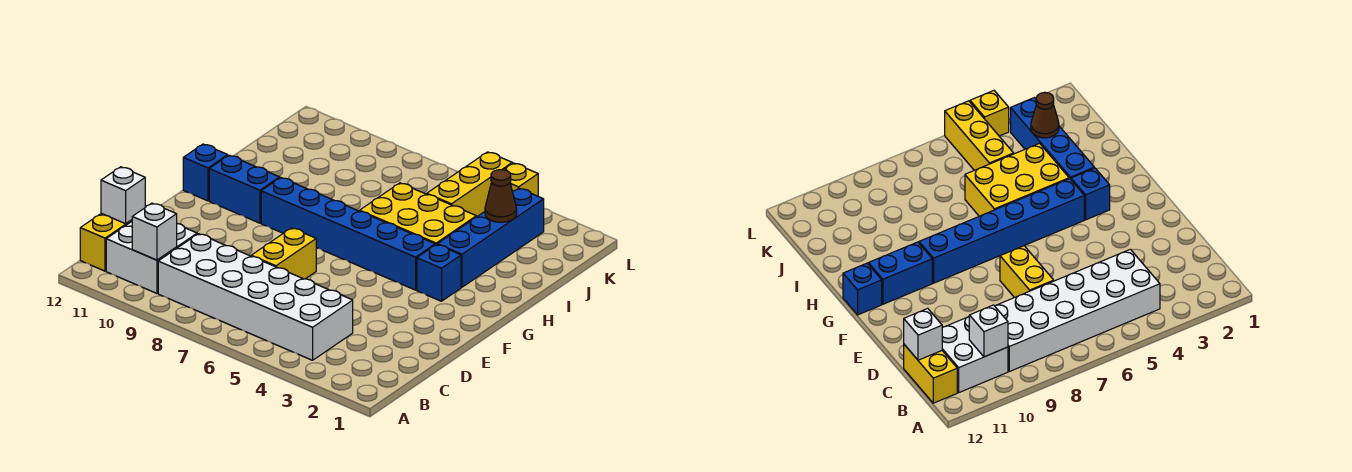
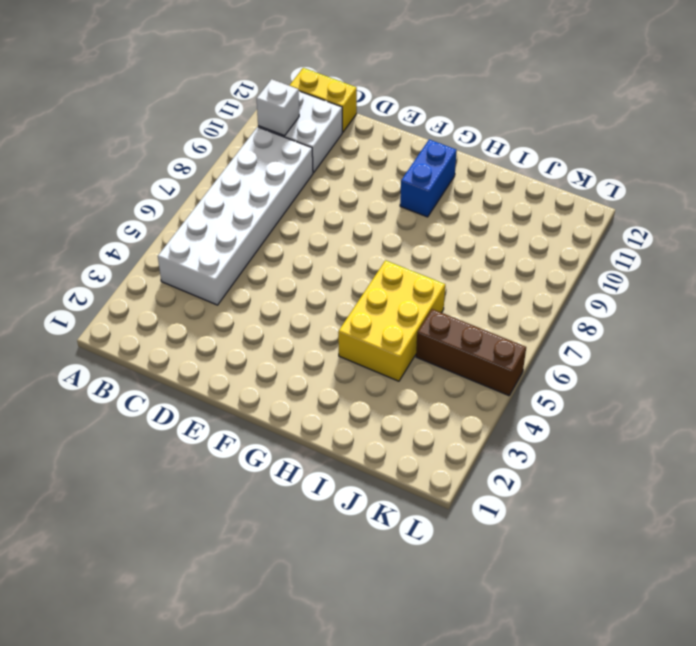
brown 1x3 brick [416,309,526,396] -> yellow 1x3 brick [427,152,512,217]
none -> yellow 1x2 brick [251,228,316,279]
none -> blue 1x1 brick [417,244,461,301]
none -> blue 1x6 brick [261,178,435,290]

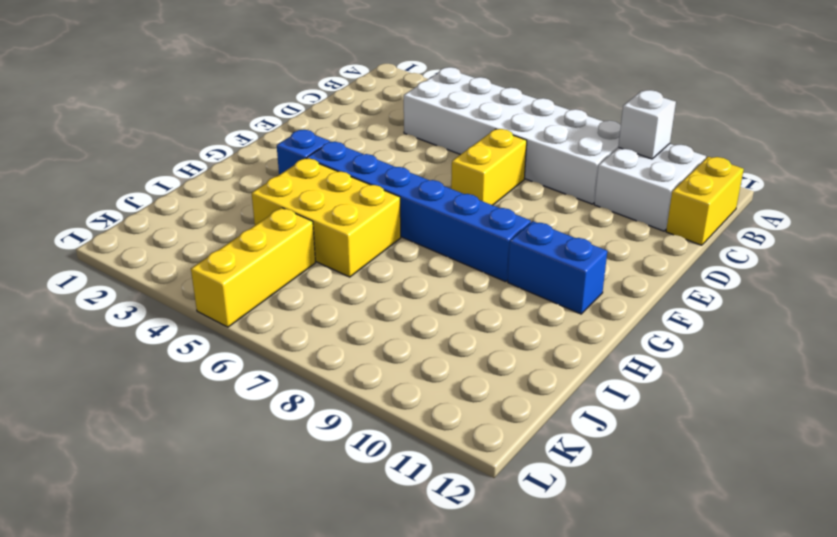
none -> blue 1x1 brick [183,144,228,201]
none -> blue 1x4 brick [437,188,544,287]
none -> yellow 1x1 brick [504,163,538,196]

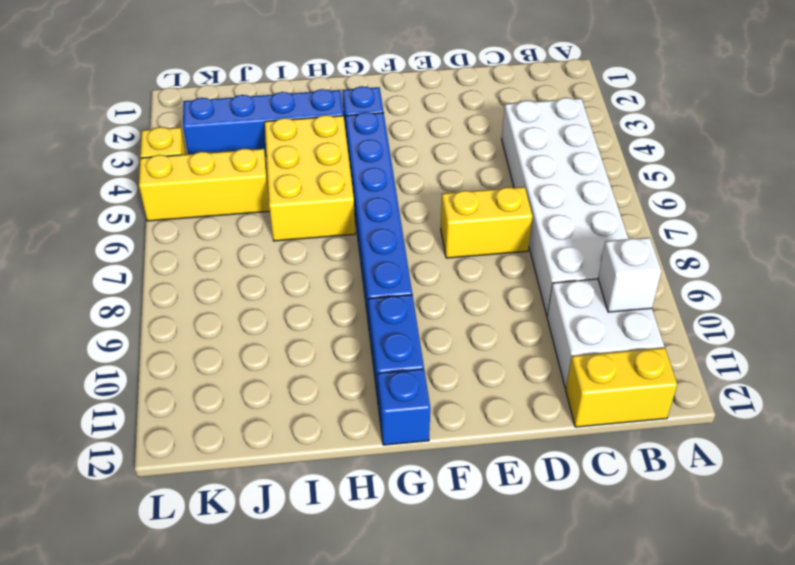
none -> white 1x1 brick [101,167,145,224]
none -> brown 1x1 cone [485,170,517,222]

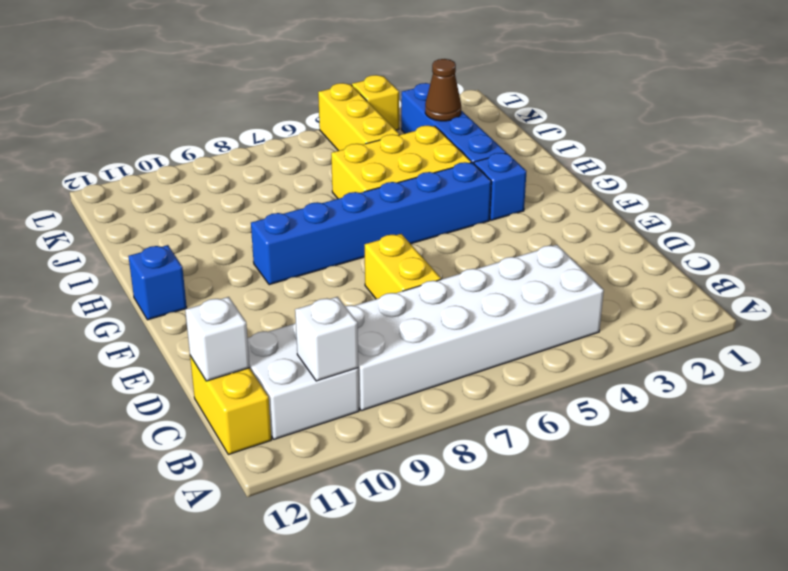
none -> blue 1x2 brick [209,155,280,223]

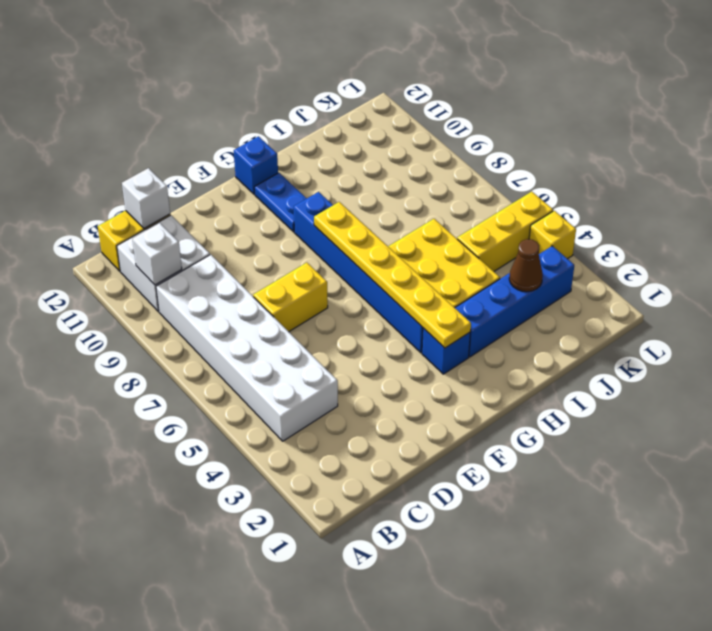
yellow 1x6 plate [314,202,471,348] -> none
blue 1x2 plate [254,173,307,232] -> blue 1x2 brick [209,155,280,223]

